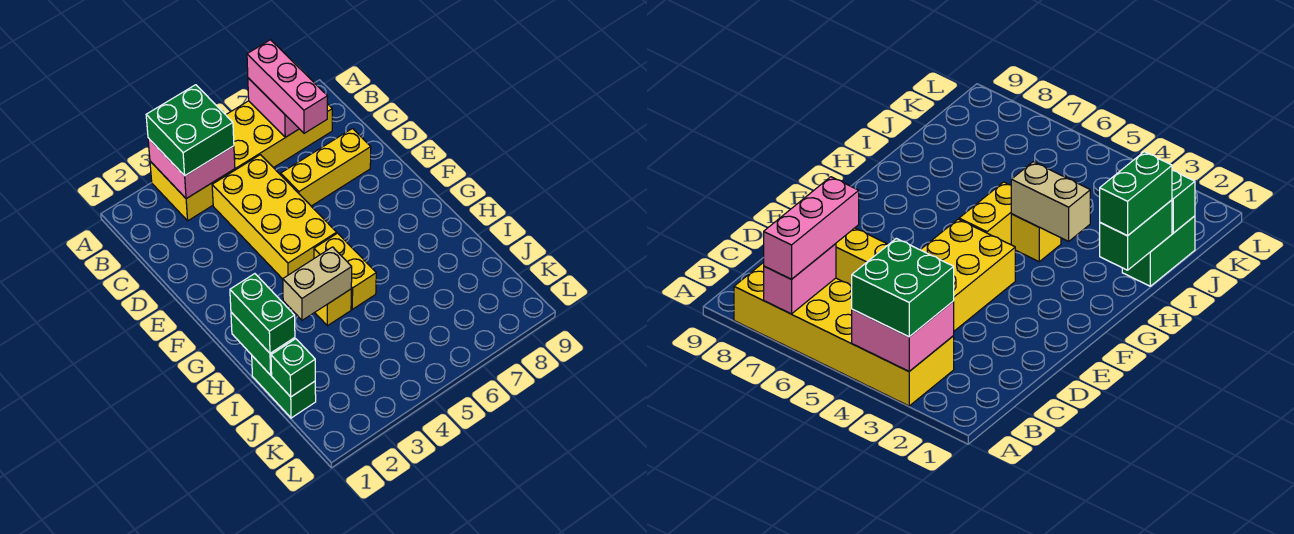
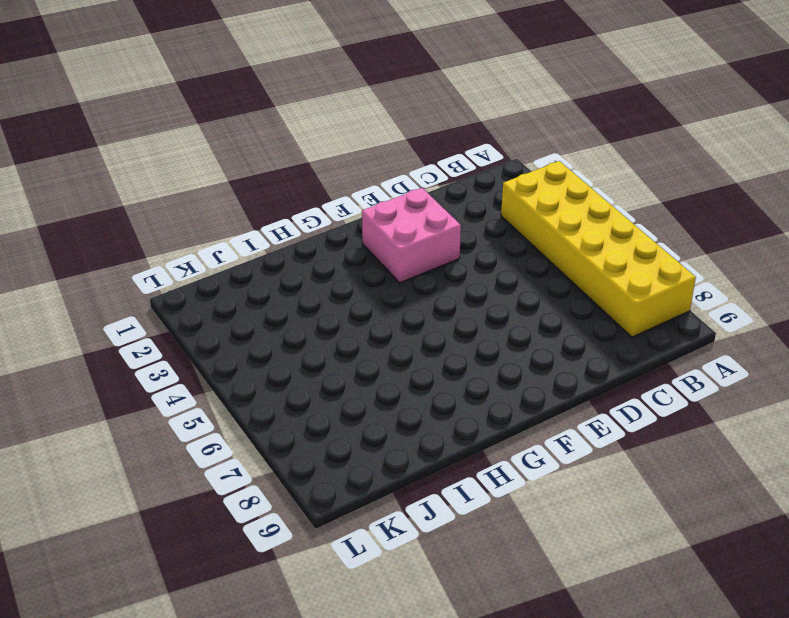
pink 2x2 brick [362,188,461,283] -> pink 2x2 brick moved to [148,138,235,199]
none -> yellow 2x4 brick [212,155,337,279]
none -> yellow 1x3 brick [281,129,371,206]
none -> yellow 1x2 brick [314,233,376,309]

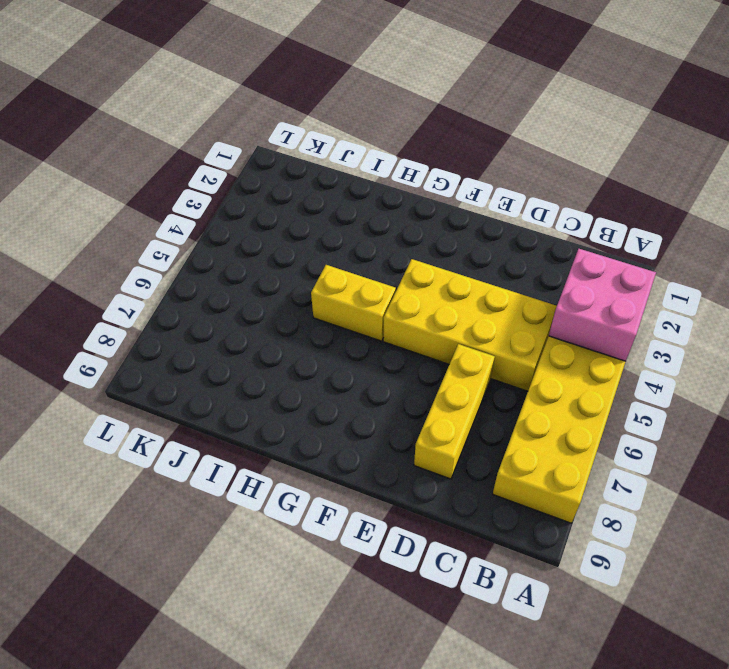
none -> yellow 1x1 brick [315,289,351,326]
none -> green 1x2 brick [252,356,316,418]
none -> pink 1x2 brick [248,78,299,137]

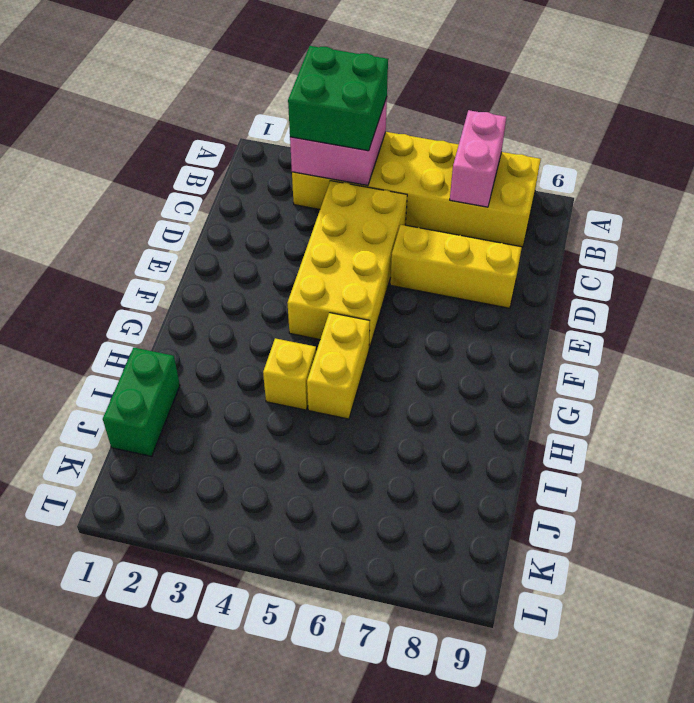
none -> green 1x2 brick [231,312,295,375]
none -> tan 1x2 brick [283,247,352,320]
none -> green 1x1 brick [271,339,315,397]

